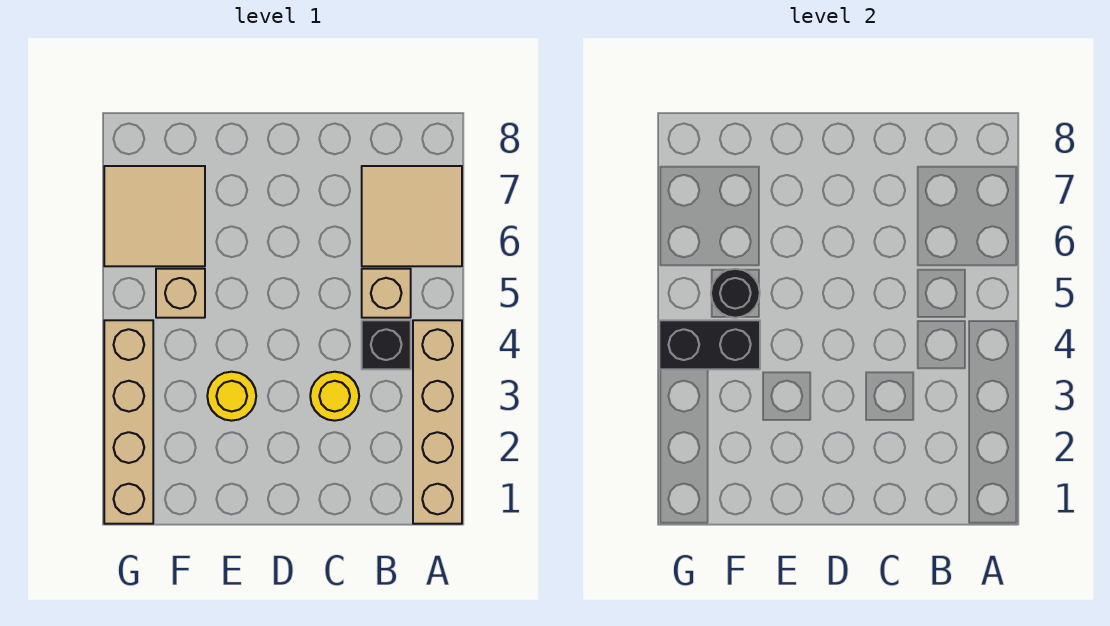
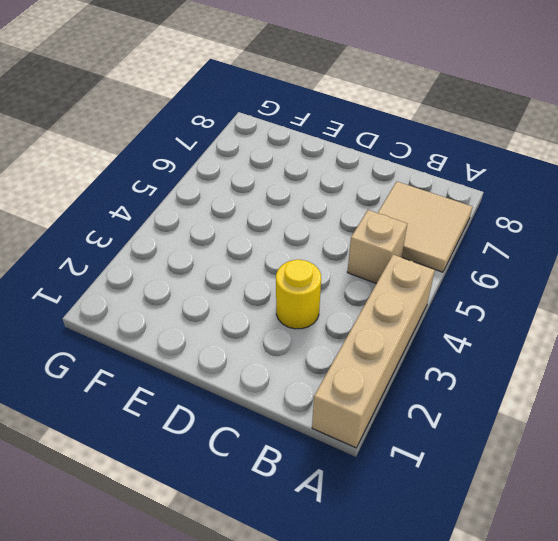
none -> black 1x1 brick [362,320,411,369]
none -> yellow 1x1 round brick [207,372,256,421]

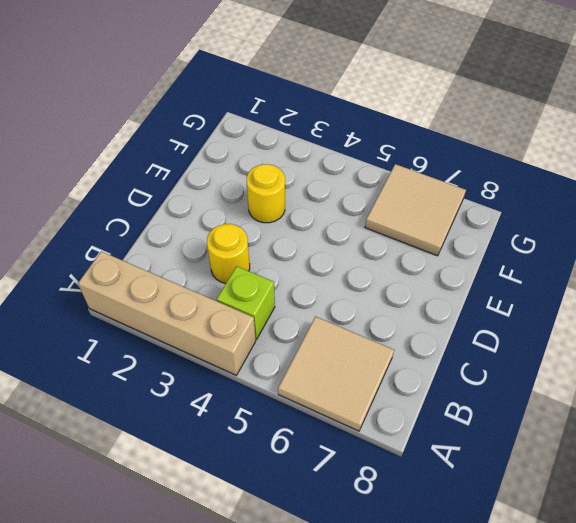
lime 1x1 brick [217,266,275,339] -> black 1x1 brick [362,320,411,369]
none -> tan 1x1 brick [362,269,411,318]
none -> tan 1x1 brick [156,269,205,318]

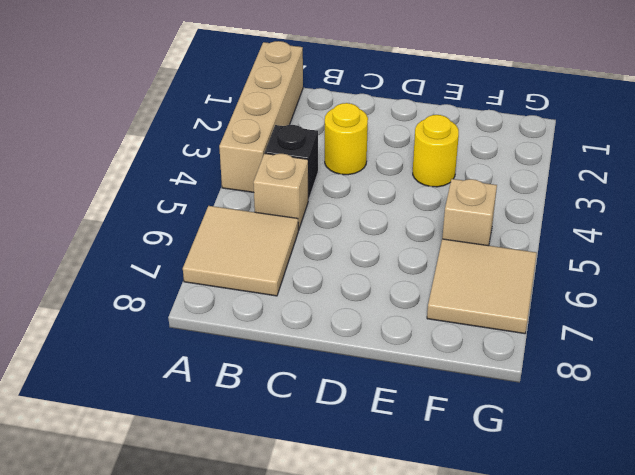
none -> tan 1x4 brick [104,320,153,524]
none -> black 1x2 brick [659,320,760,369]

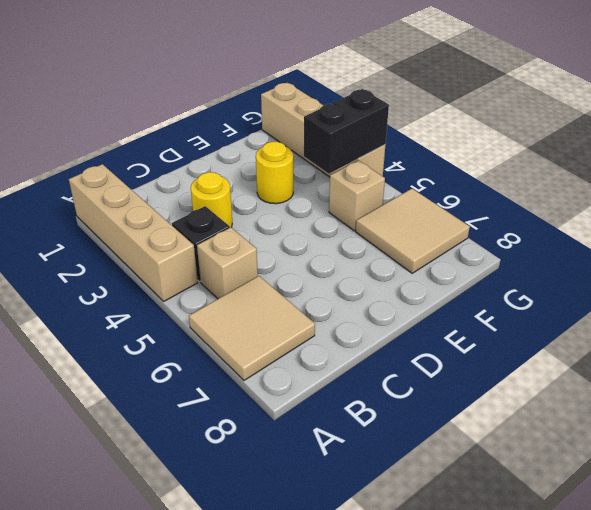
none -> black 1x1 round brick [711,269,760,318]

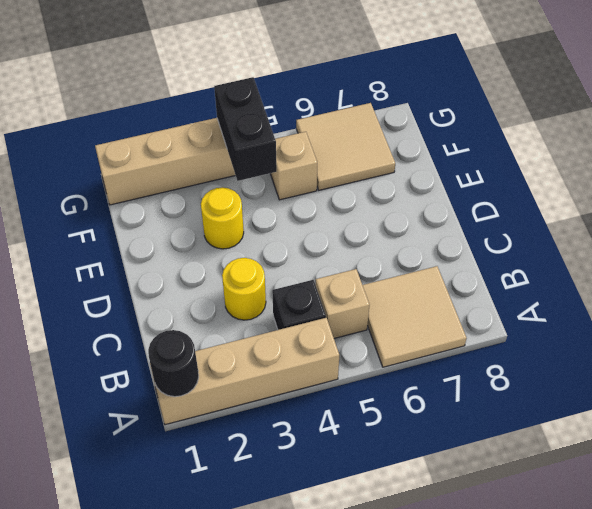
black 1x1 round brick [148,330,199,397] -> black 1x1 round brick moved to [711,269,760,318]

